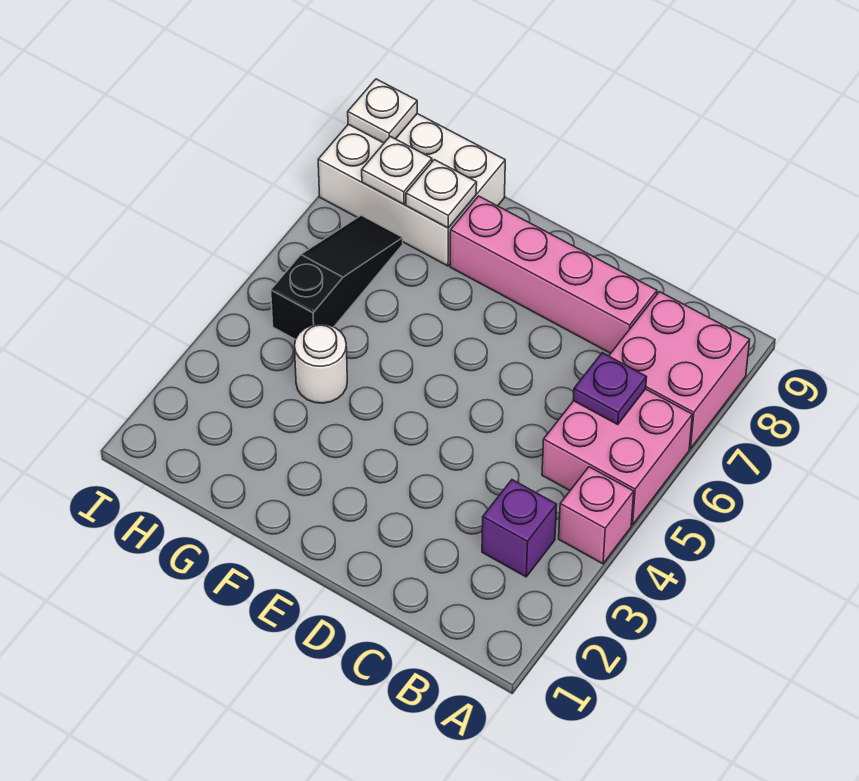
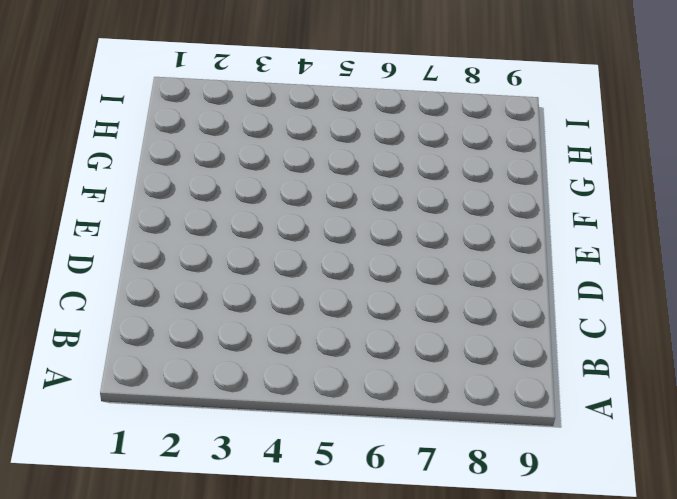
none -> pink 1x1 brick [559,467,634,564]
none -> pink 2x2 brick [542,389,692,525]
none -> pink 2x2 brick [609,292,750,449]

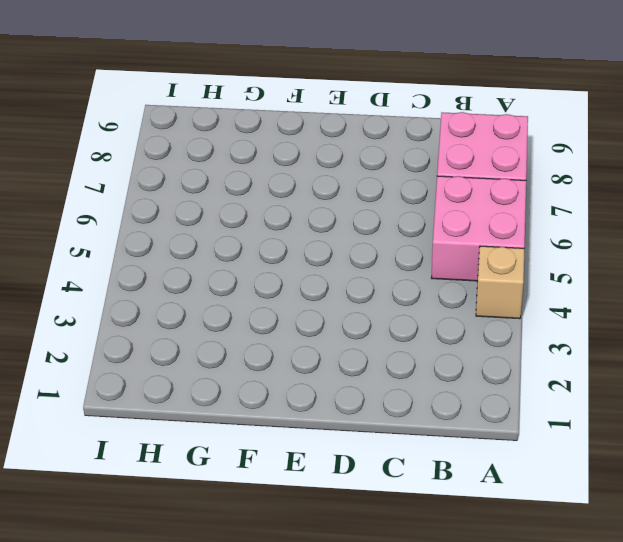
tan 1x1 brick [476,246,524,319] -> pink 1x1 brick [559,467,634,564]
none -> purple 1x1 brick [482,480,557,577]
none -> pink 1x4 brick [450,196,657,353]
none -> white 1x1 round brick [294,324,347,403]

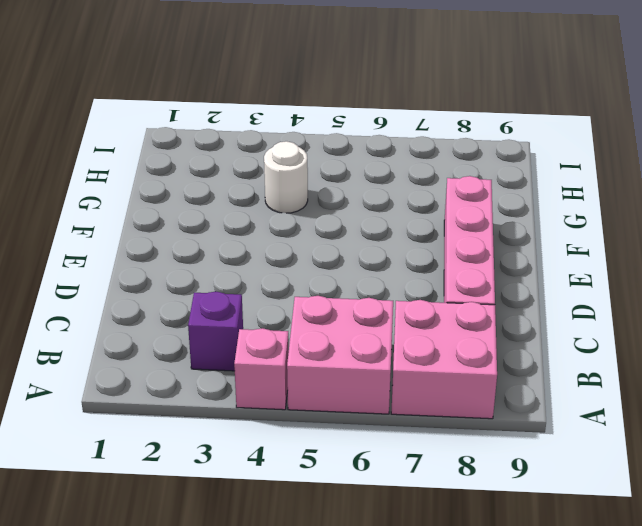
none -> white 2x3 brick [318,114,505,266]
none -> black 1x3 slope [271,215,403,339]
none -> purple 1x1 plate [573,353,647,424]

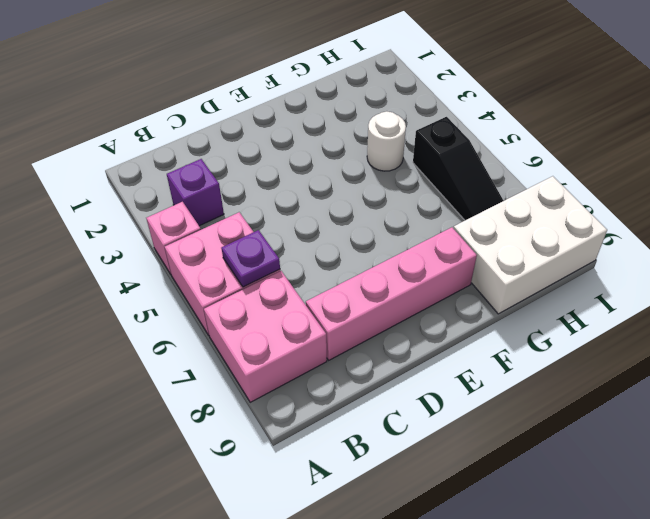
none -> white 1x1 plate [406,160,477,228]
none -> white 1x1 plate [362,136,432,204]
none -> white 1x1 plate [348,79,417,143]

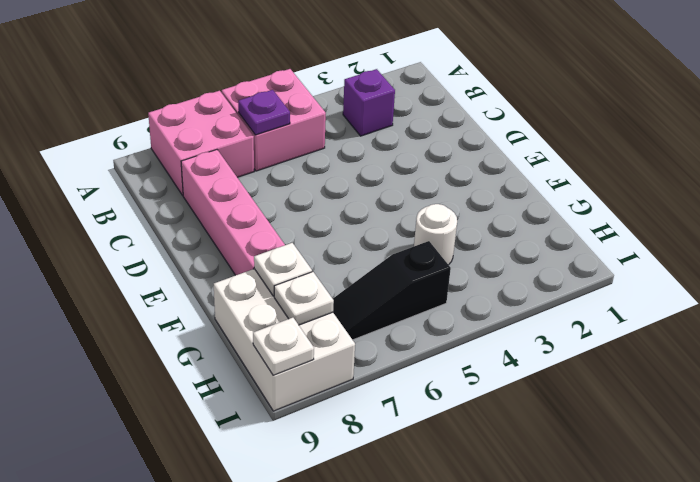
none -> pink 1x1 brick [559,467,634,564]

